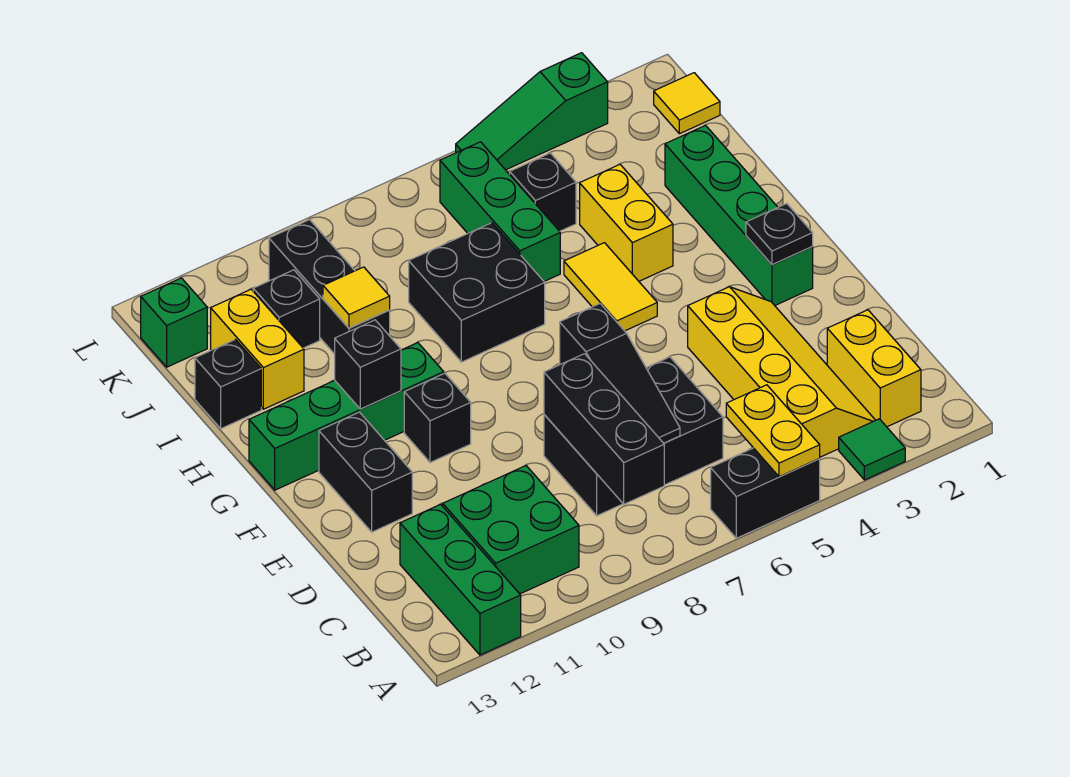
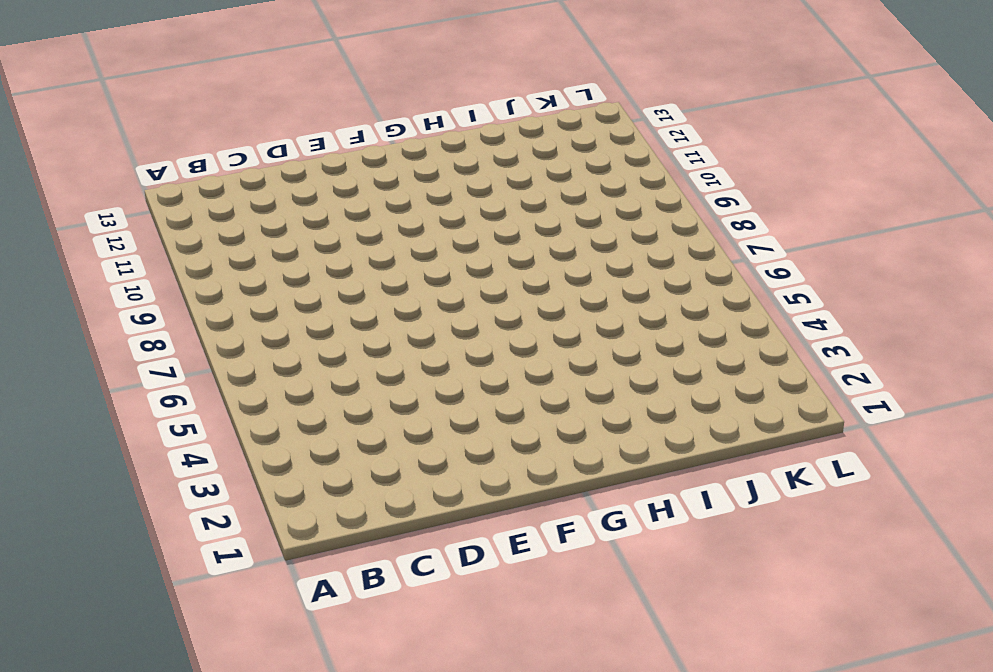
none -> green 1x1 tile [839,419,905,480]
none -> black 1x2 brick [711,448,820,538]
none -> green 1x3 brick [400,504,521,655]

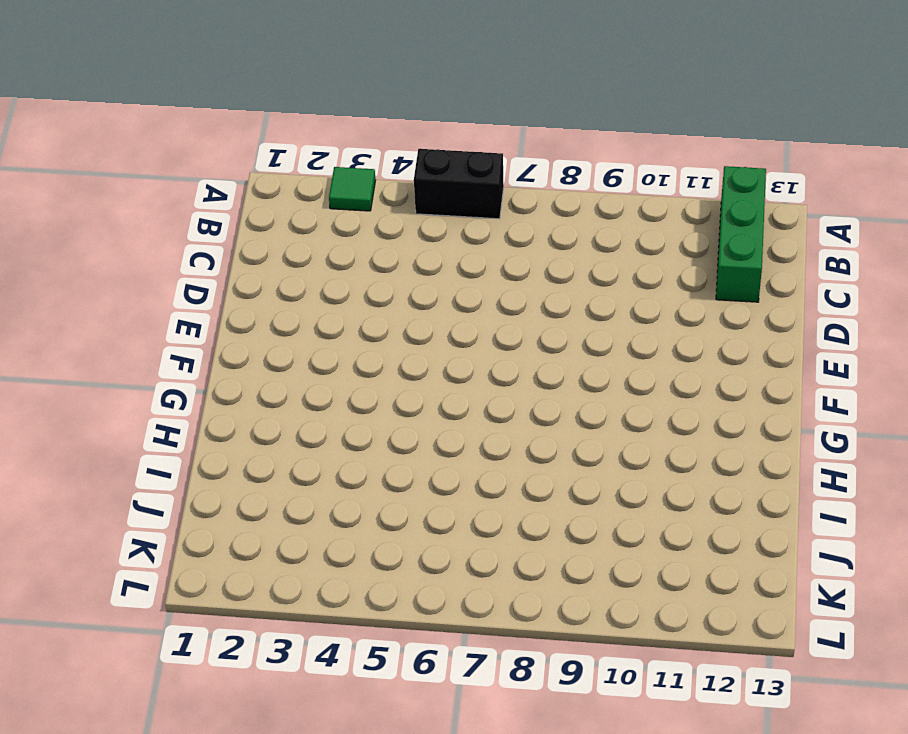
none -> yellow 1x2 brick [827,310,921,427]
none -> yellow 2x4 slope [688,287,875,457]
none -> green 2x2 brick [443,466,579,594]

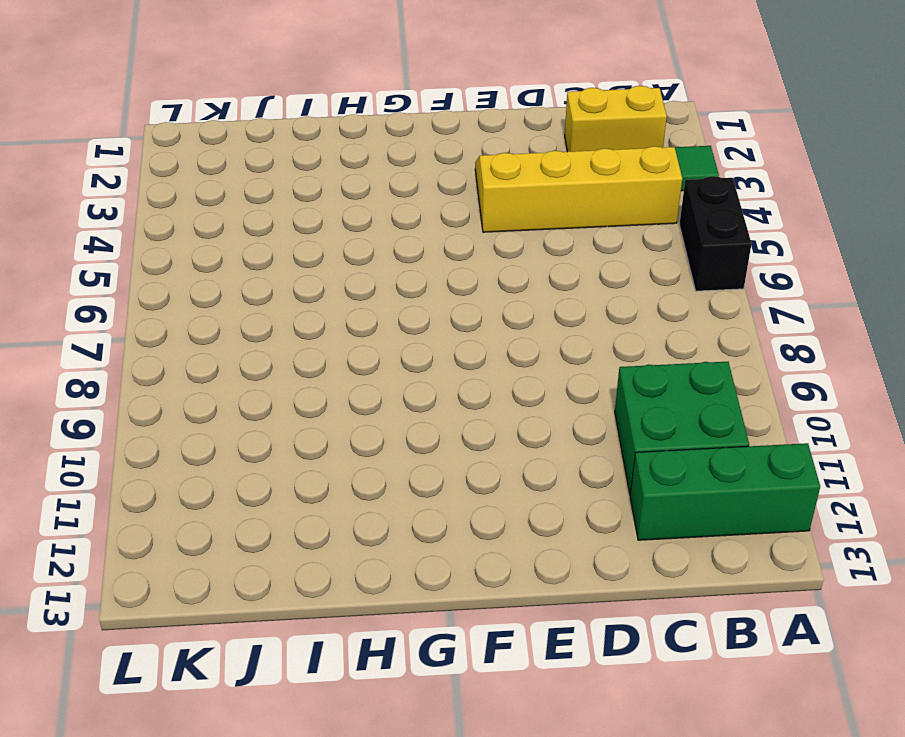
none -> black 2x3 brick [544,357,723,516]
none -> black 1x2 brick [319,412,412,532]
none -> green 1x4 brick [665,125,813,305]

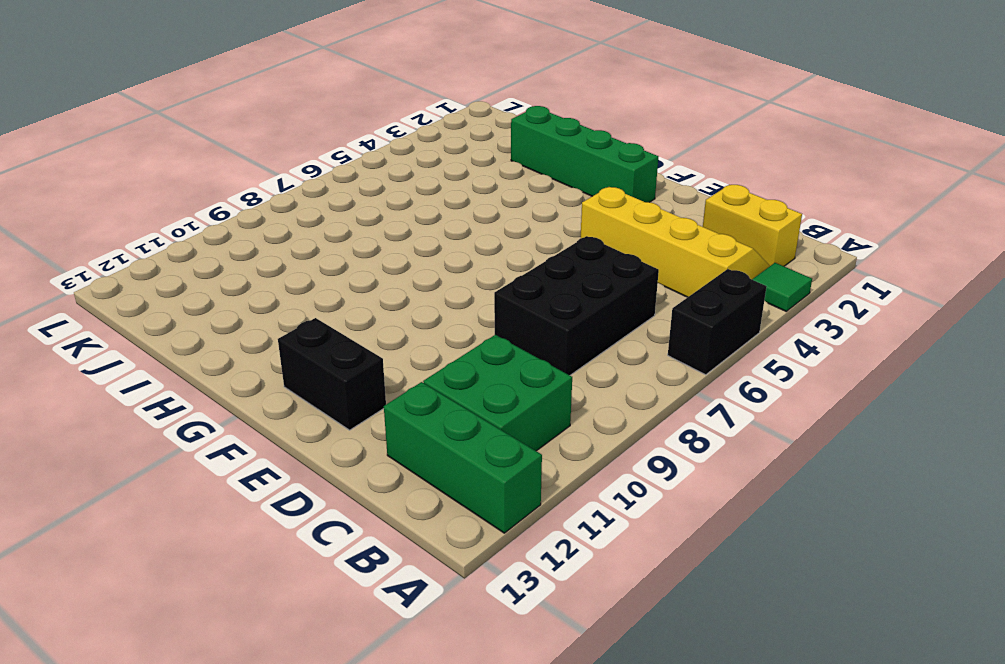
none -> black 1x1 brick [404,373,471,463]
none -> yellow 1x2 tile [564,243,657,331]
none -> green 1x4 brick [249,343,444,490]

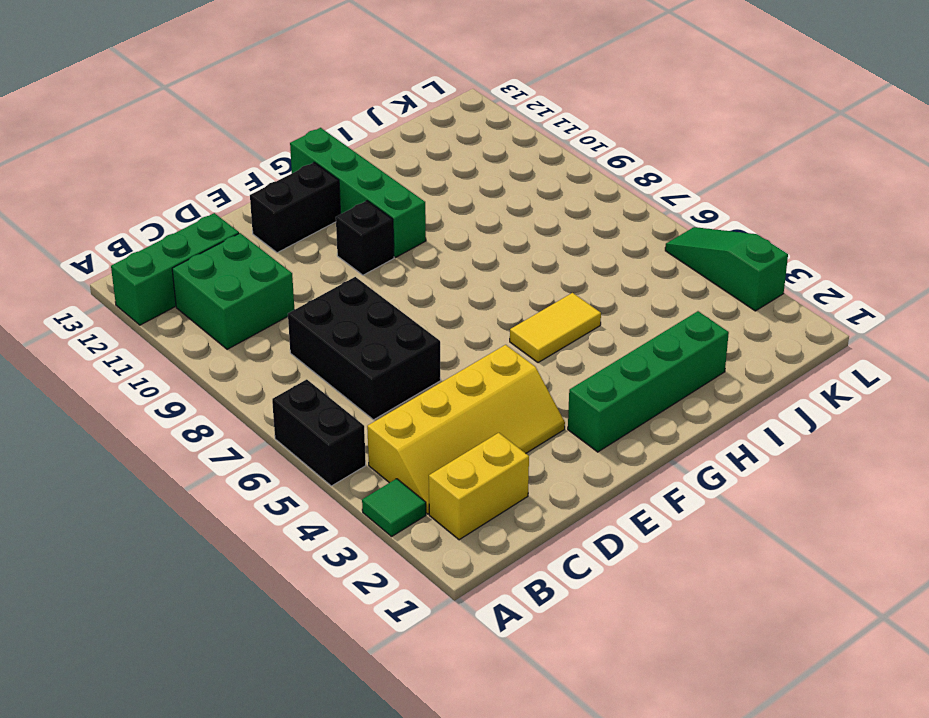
none -> yellow 1x2 brick [580,165,673,281]
none -> black 2x2 brick [409,223,545,362]
none -> green 1x3 brick [440,142,560,281]

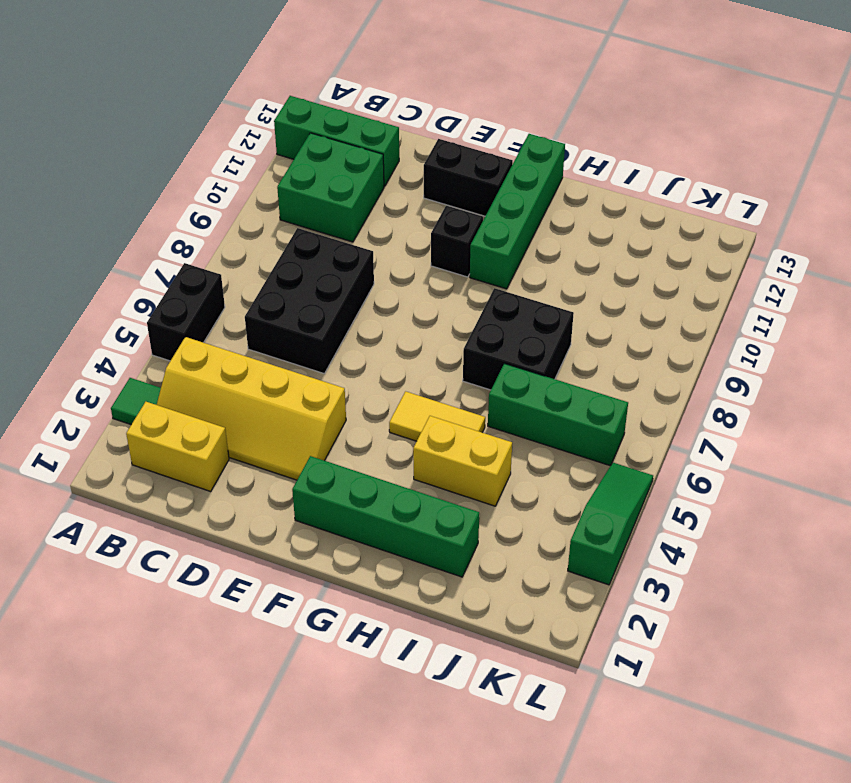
none -> black 1x3 brick [269,220,390,354]
none -> yellow 1x2 brick [211,289,304,409]
none -> black 1x1 brick [195,340,261,429]

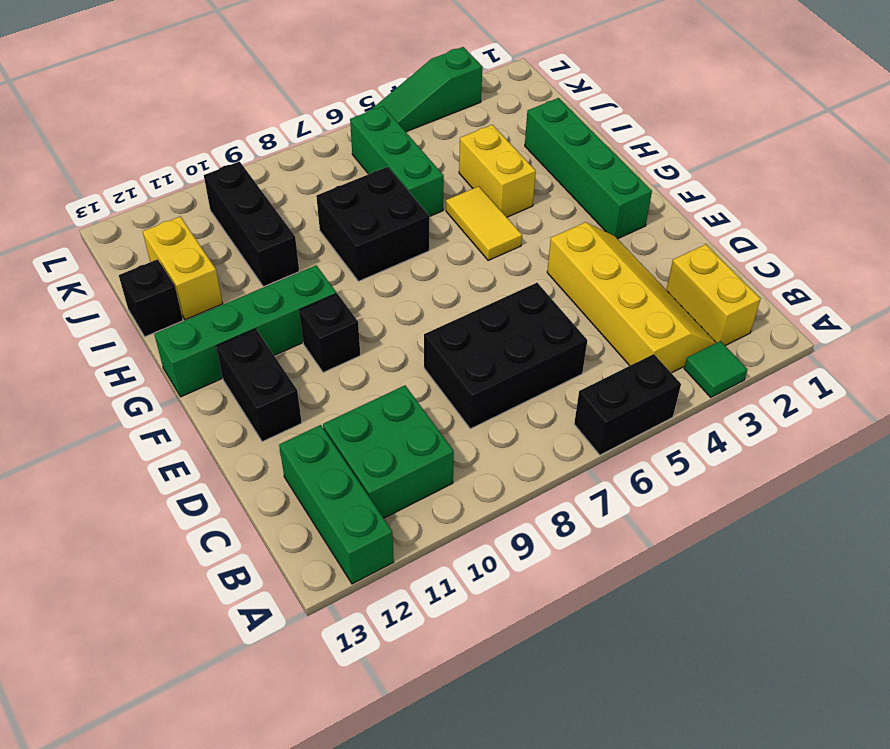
none -> black 1x1 brick [510,153,576,231]
none -> black 1x1 brick [253,270,320,348]
none -> yellow 1x1 tile [654,73,720,134]

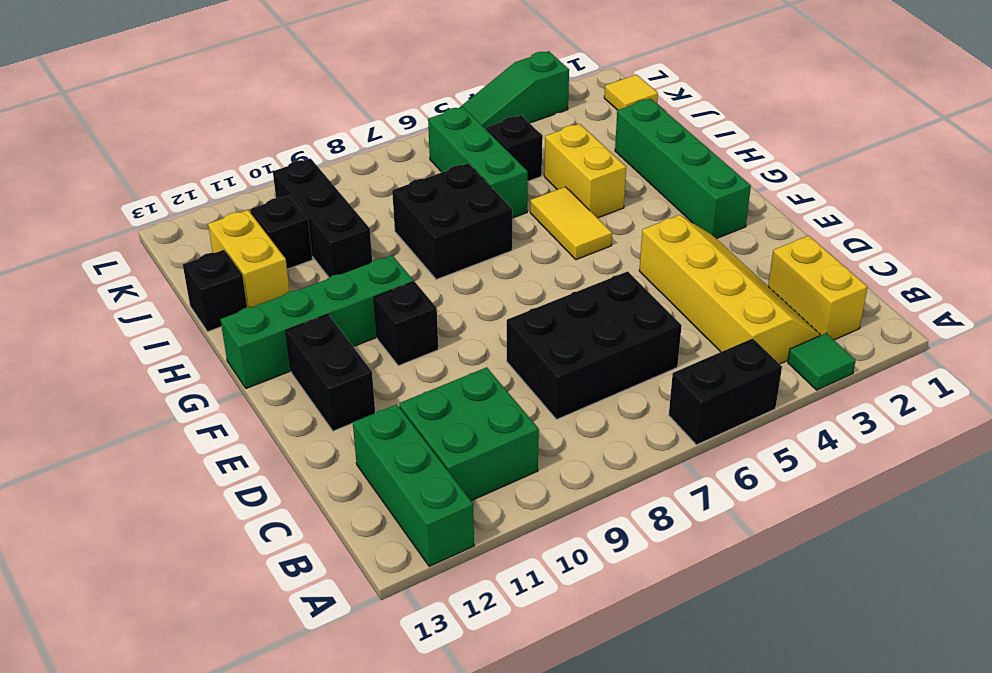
none -> green 1x1 brick [141,278,207,367]
none -> yellow 1x2 plate [726,385,820,477]
none -> black 1x3 brick [544,354,664,504]

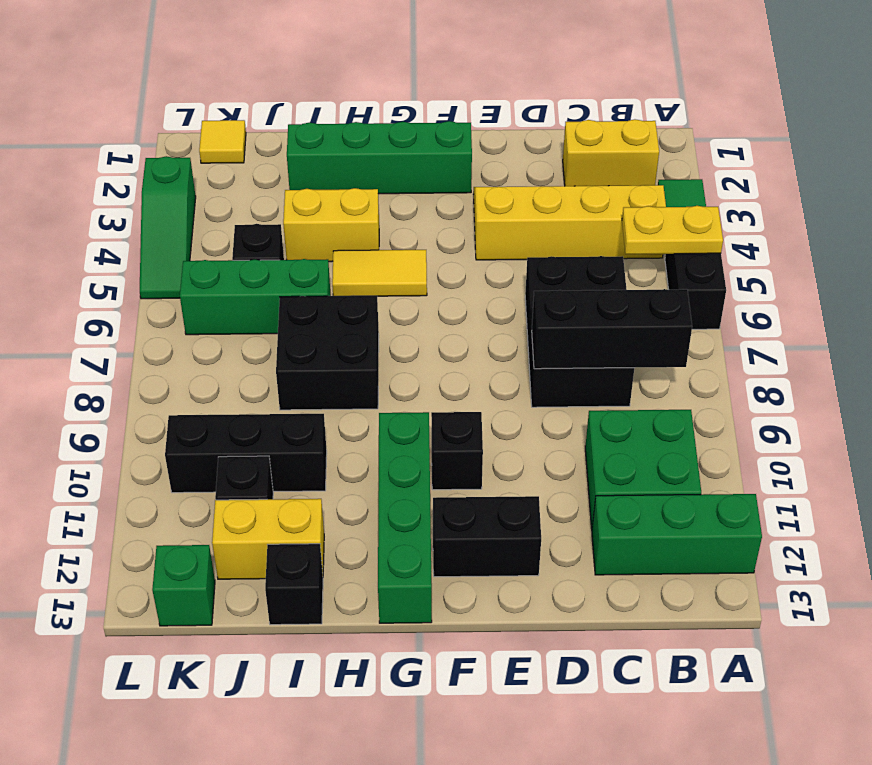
none -> black 1x3 slope [560,304,680,443]
none -> black 1x1 plate [746,204,813,265]
none -> black 1x1 brick [335,320,401,409]

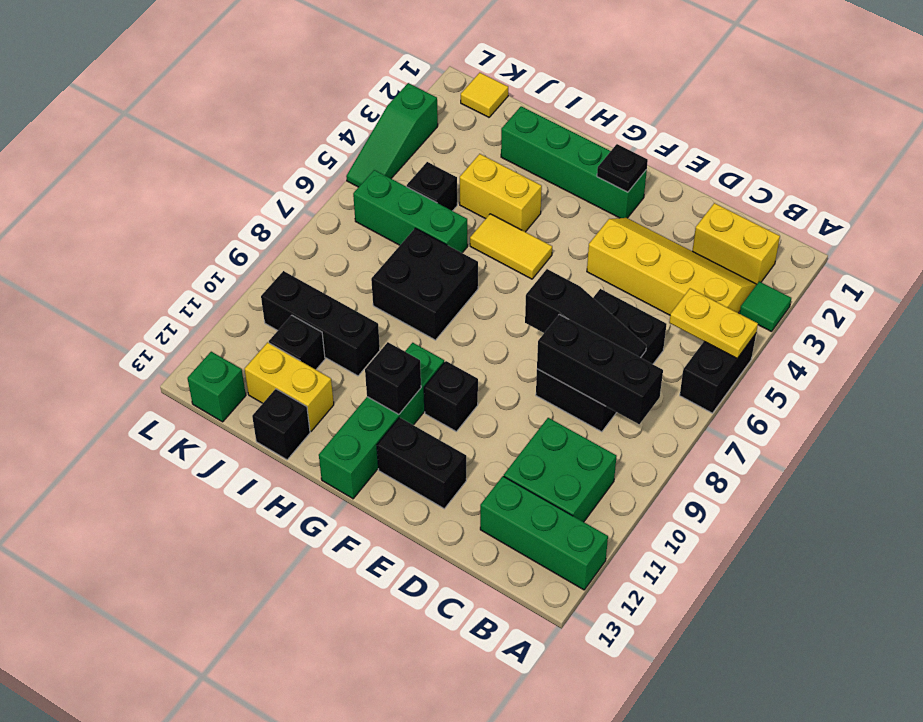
none -> yellow 1x1 tile [323,267,390,328]

